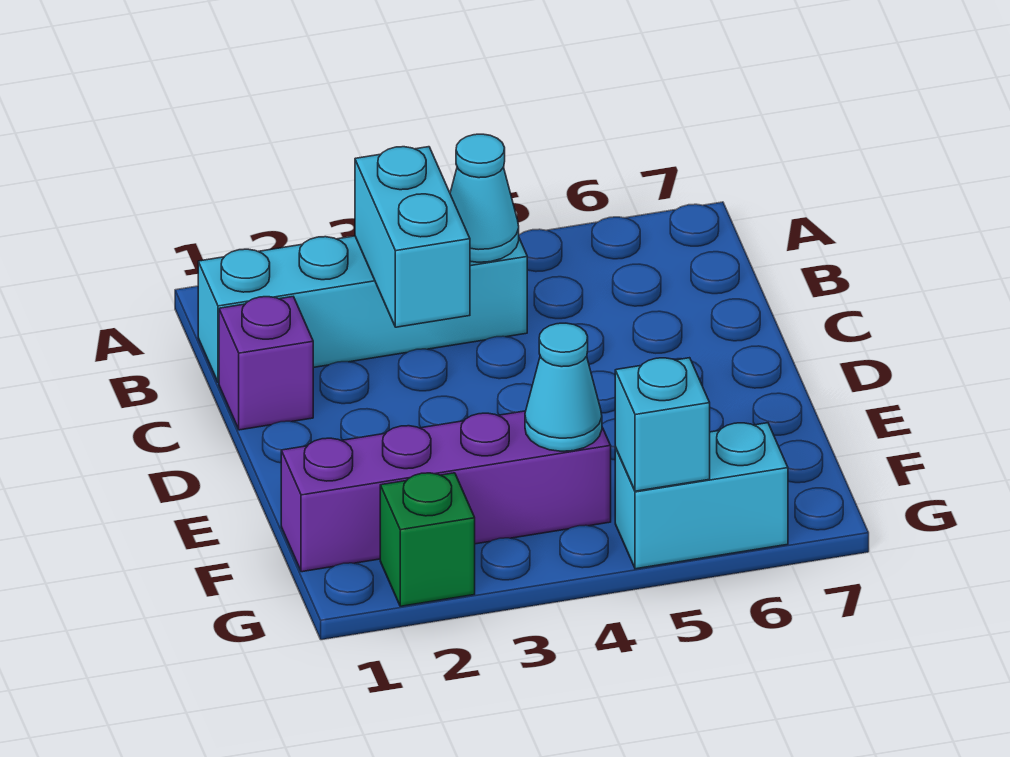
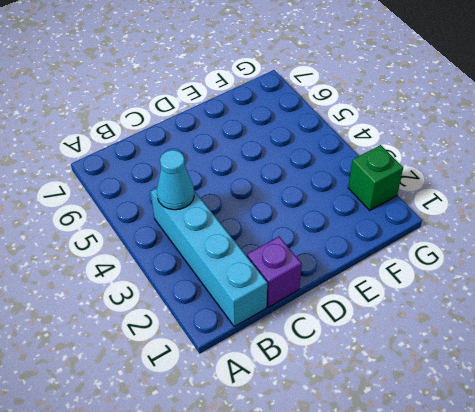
none -> purple 1x4 brick [281,411,611,572]
none -> cyan 1x2 brick [615,423,788,569]

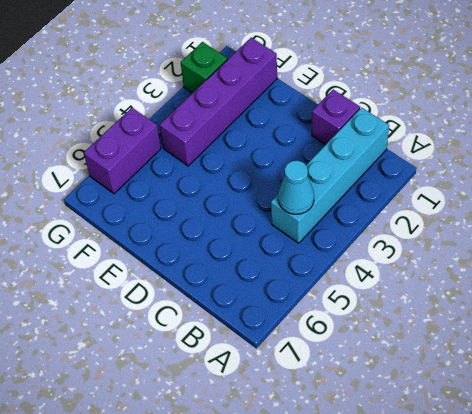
purple 1x2 brick [84,108,161,194] -> cyan 1x2 brick [615,423,788,569]
none -> cyan 1x2 brick [355,147,470,327]
none -> cyan 1x1 cone [525,323,602,451]

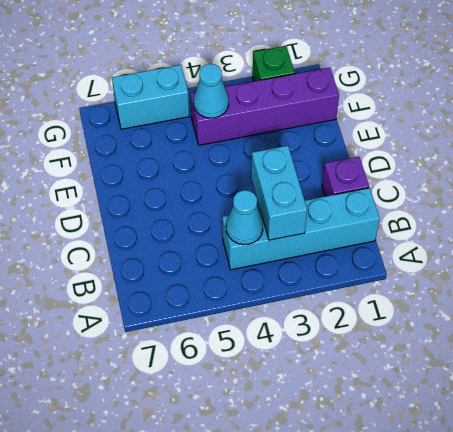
none -> cyan 1x1 brick [615,358,710,491]

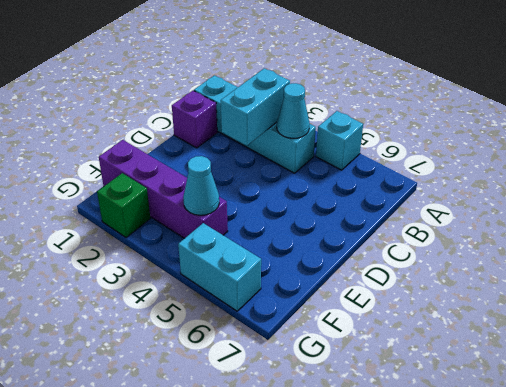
cyan 1x1 brick [316,111,363,170] -> cyan 1x1 brick moved to [615,358,710,491]

